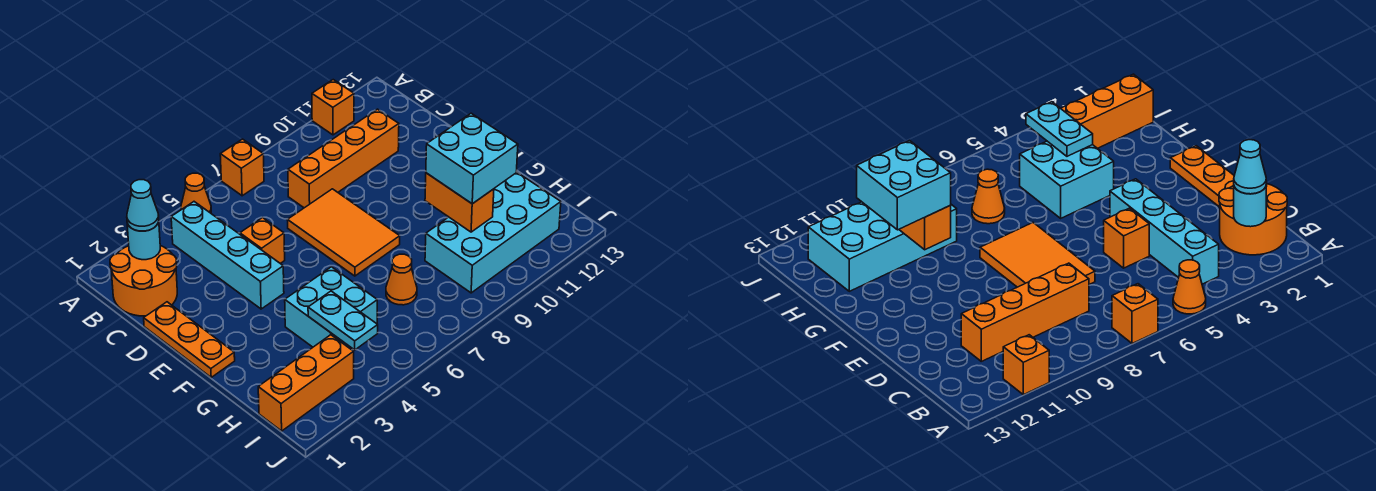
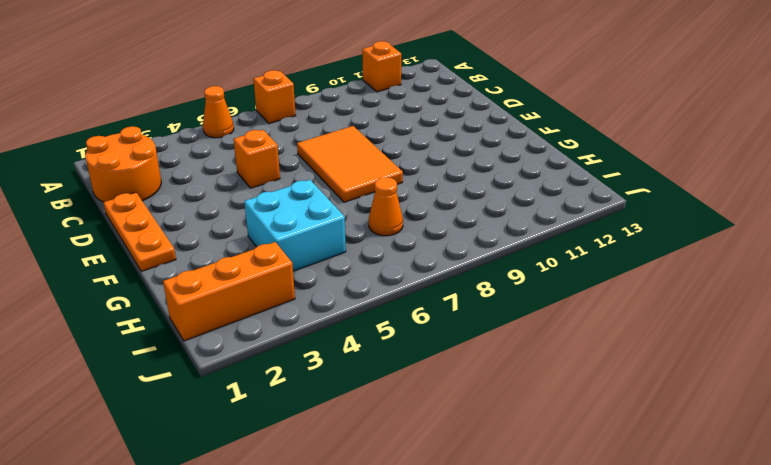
none -> cyan 1x4 brick [171,202,284,309]
none -> orange 1x4 brick [288,109,399,208]
none -> cyan 2x4 brick [425,172,561,293]

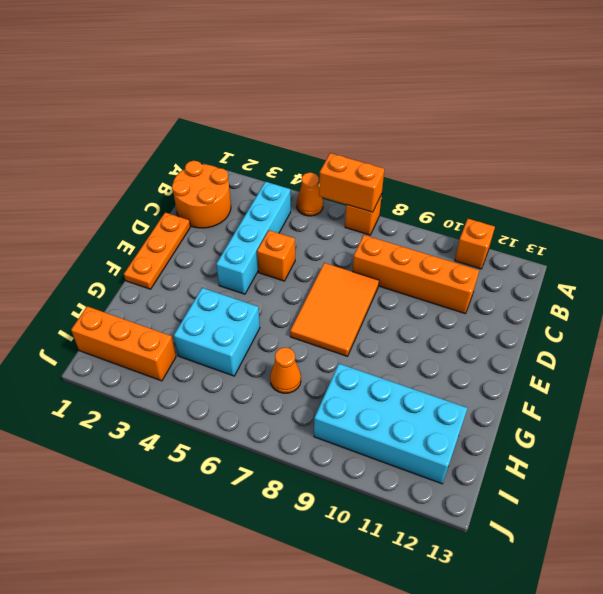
orange 1x2 brick [319,153,384,212] -> orange 1x2 brick turned to [425,173,494,232]
none -> cyan 1x1 round brick [127,222,160,260]
none -> cyan 1x2 plate [308,291,378,350]
none -> cyan 1x1 cone [127,180,159,231]

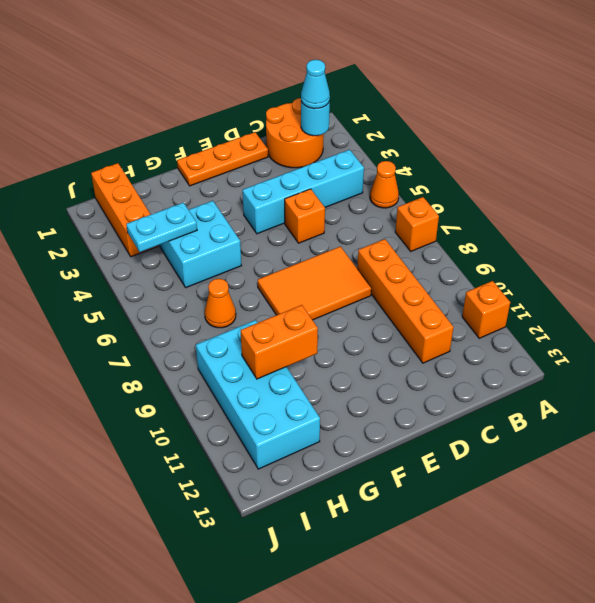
none -> cyan 2x2 brick [426,113,518,204]

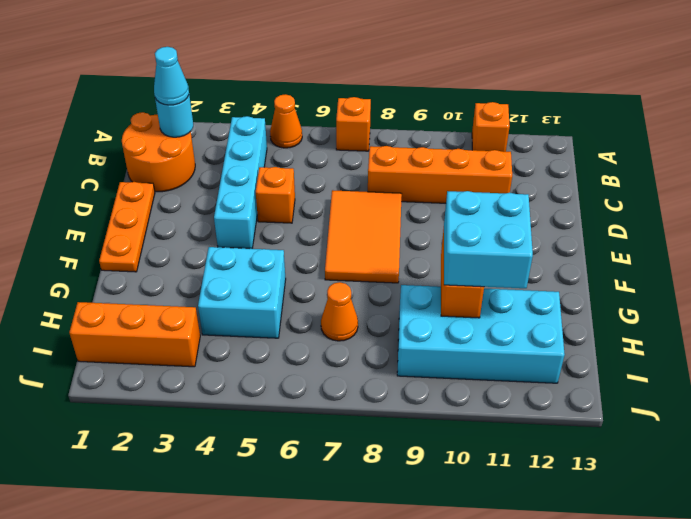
none -> cyan 1x2 plate [308,291,378,350]

